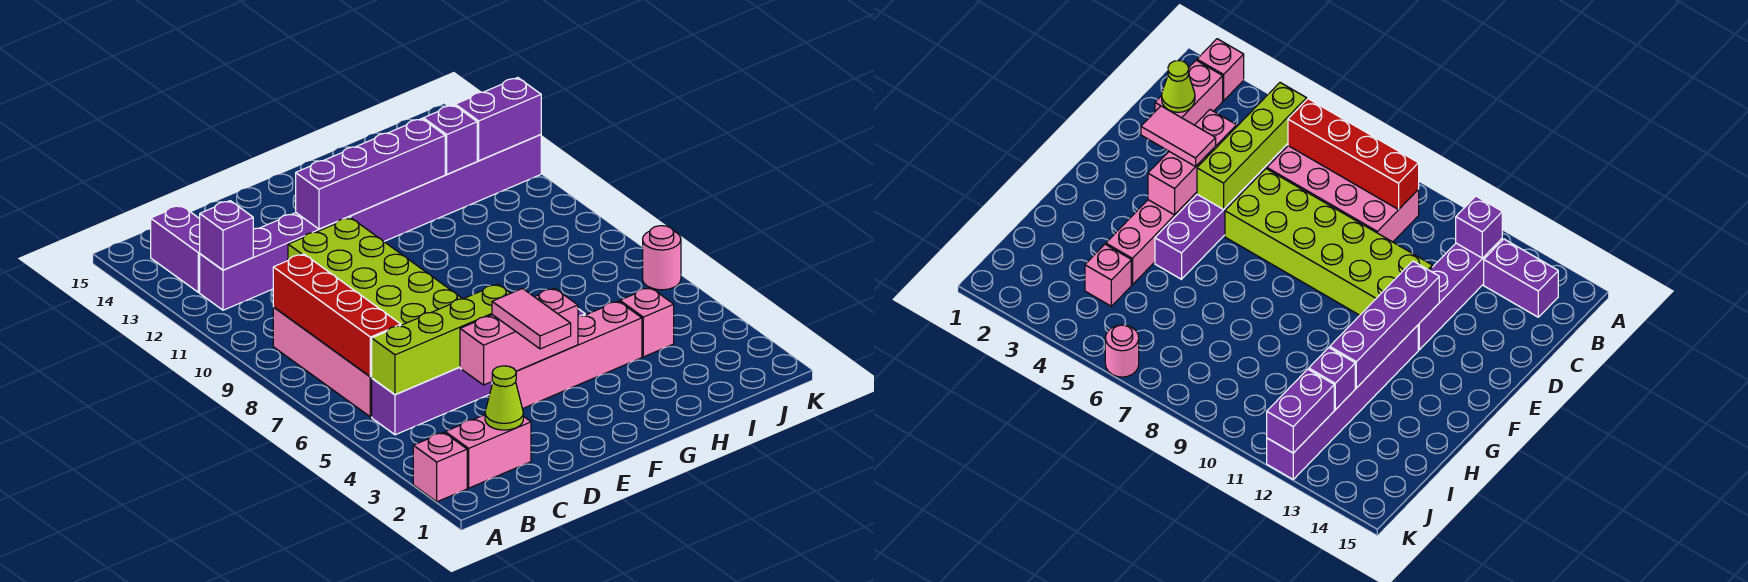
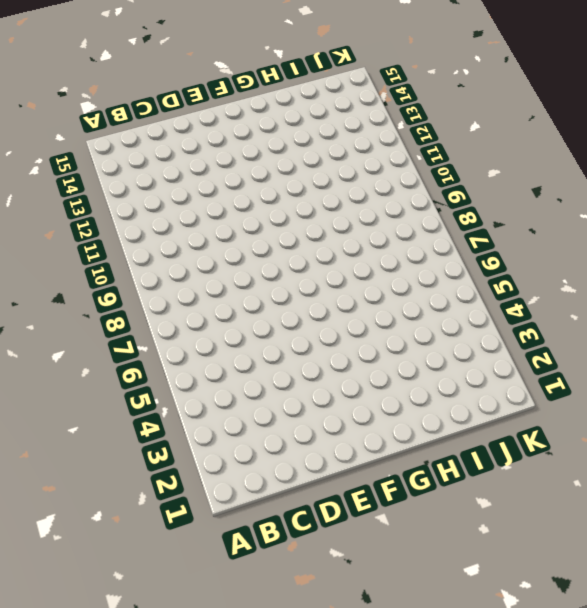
none -> pink 1x1 brick [413,432,467,502]
none -> pink 1x2 brick [445,415,531,488]
none -> purple 1x6 brick [372,309,585,435]

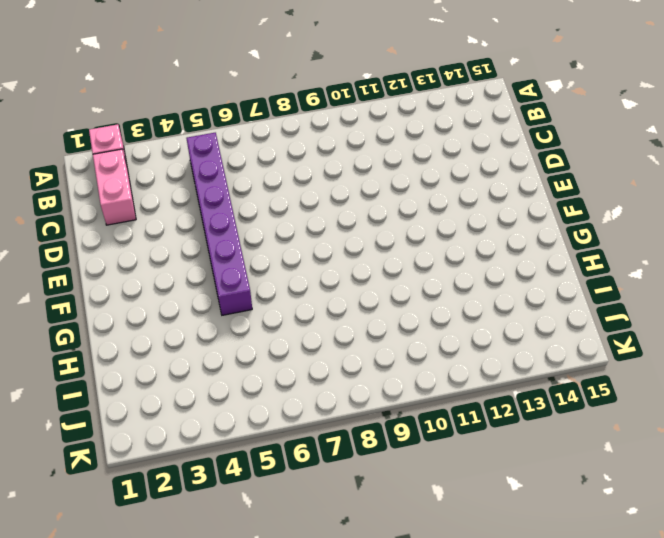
none -> pink 2x4 brick [273,307,372,417]
none -> purple 1x4 brick [200,213,349,310]
none -> purple 1x2 brick [151,205,200,292]

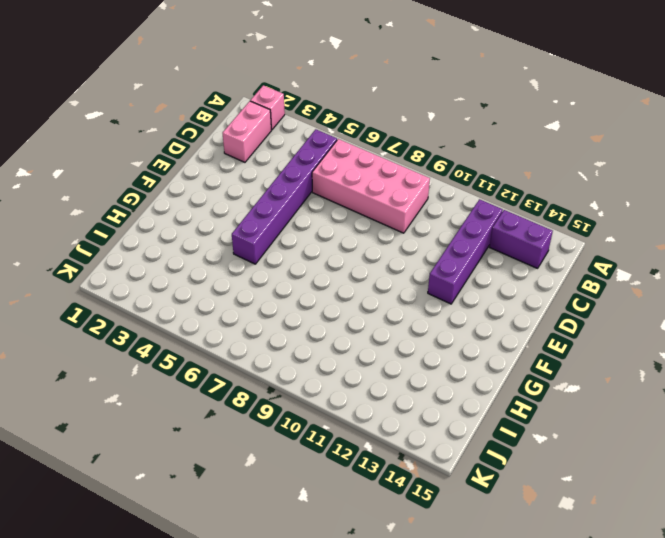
none -> lime 2x6 brick [288,218,463,325]
none -> pink 1x4 brick [492,301,642,409]
none -> purple 1x6 brick [349,134,541,241]

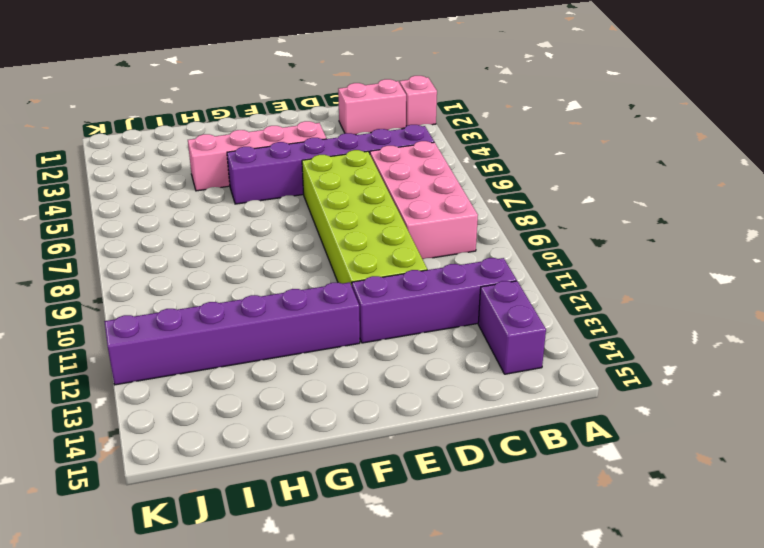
none -> pink 1x1 brick [620,287,674,357]
none -> pink 1x1 round brick [643,226,681,290]
none -> lime 1x4 brick [372,284,511,395]

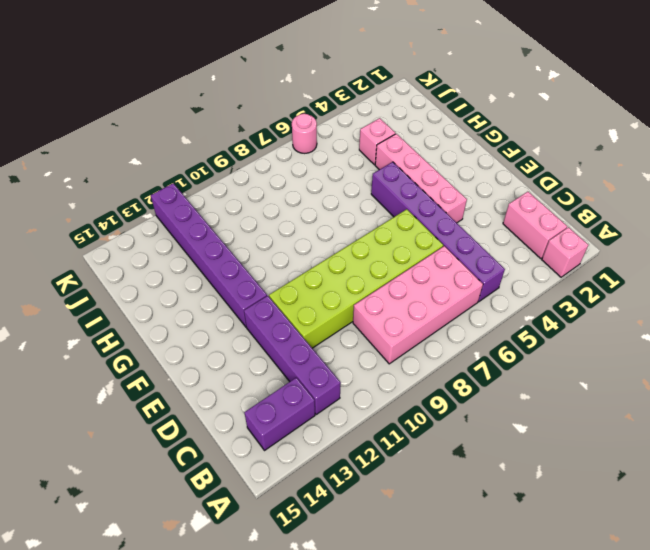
none -> lime 1x4 brick [372,284,511,395]
none -> red 1x4 brick [273,254,401,377]
none -> purple 1x1 brick [200,201,253,270]

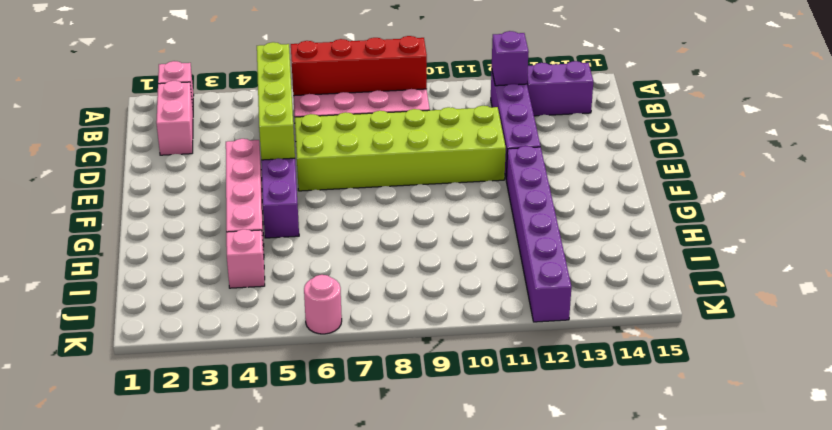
none -> lime 1x1 cone [485,366,523,430]
none -> pink 1x3 brick [460,288,578,385]
none -> purple 1x4 brick [296,119,445,229]

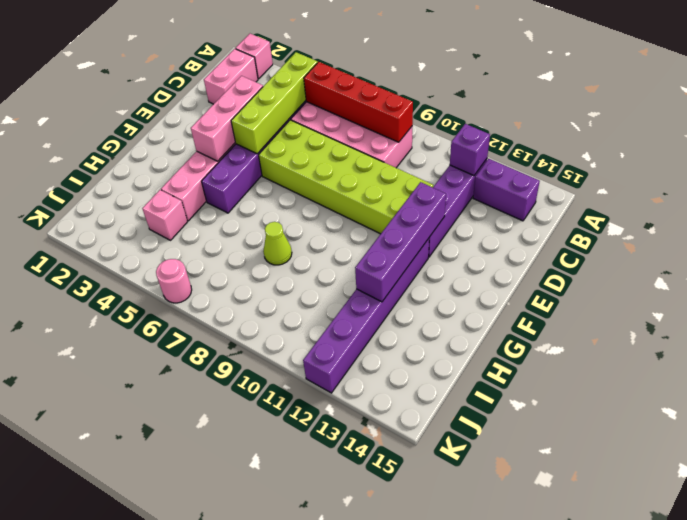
lime 1x1 cone [263,222,292,265] -> lime 1x1 cone moved to [485,366,523,430]
none -> purple 1x1 brick [423,105,477,174]
none -> purple 1x2 brick [455,78,541,161]
none -> pink 1x2 tile [492,289,571,349]

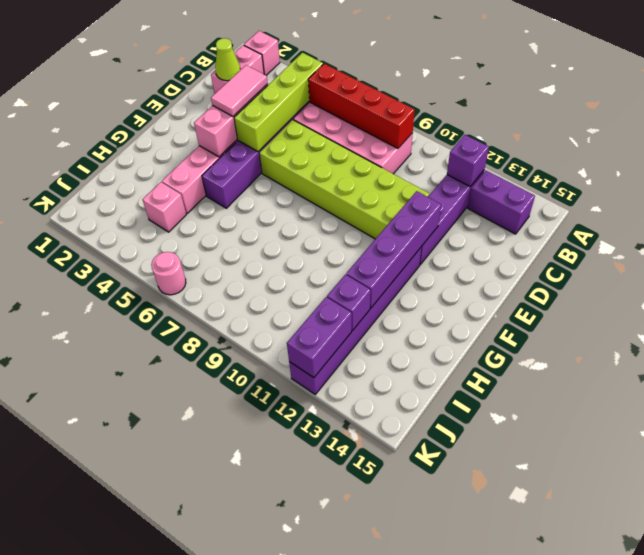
pink 1x2 tile [211,65,268,116] -> pink 1x2 tile turned to [492,289,571,349]

